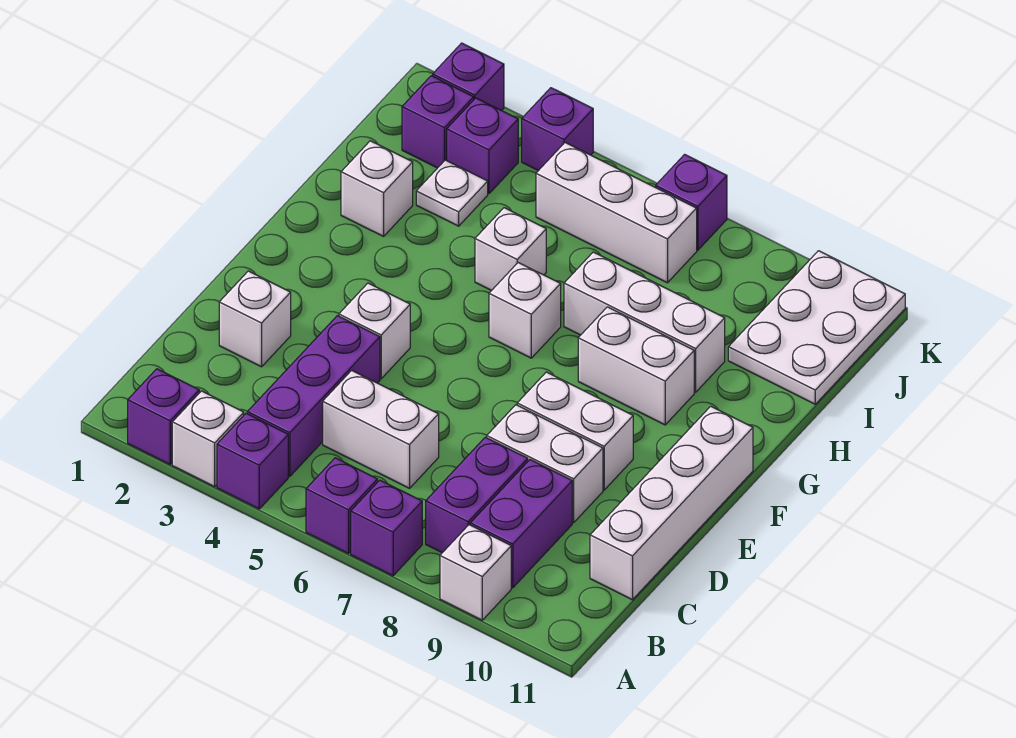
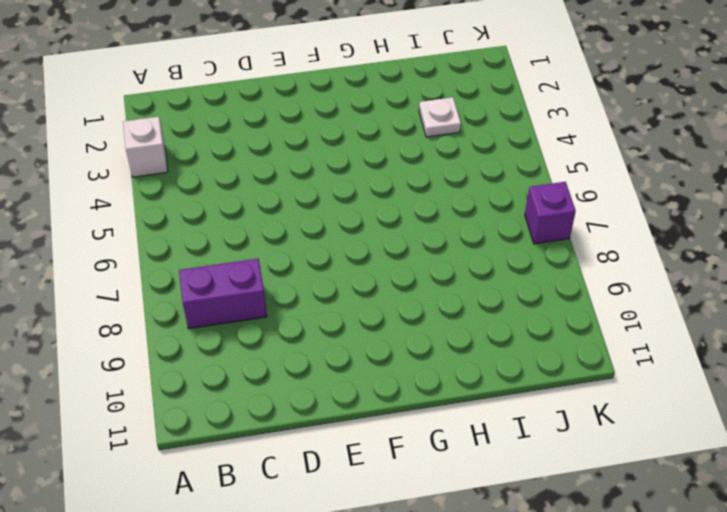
none -> purple 1x1 brick [128,369,199,464]
none -> purple 1x1 brick [217,413,288,509]
none -> purple 1x1 brick [306,458,378,554]

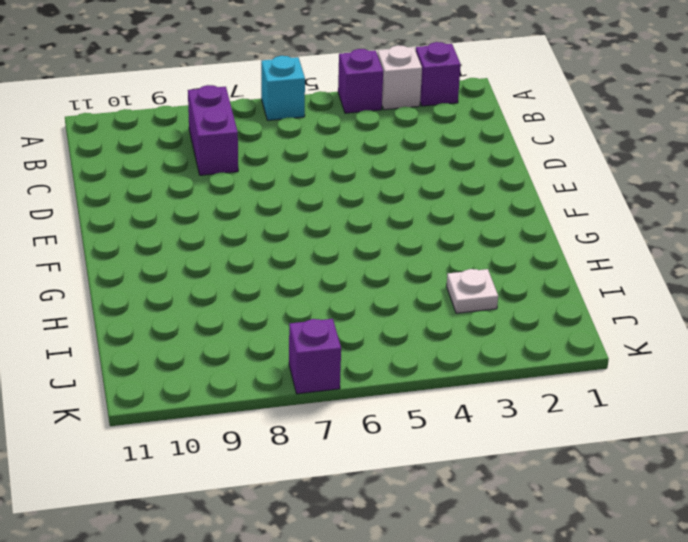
cyan 1x1 brick [261,56,305,120] -> purple 1x1 brick [306,458,378,554]
none -> purple 1x1 brick [351,480,422,576]
none -> white 1x1 brick [440,525,511,620]
none -> purple 1x3 brick [247,316,380,476]

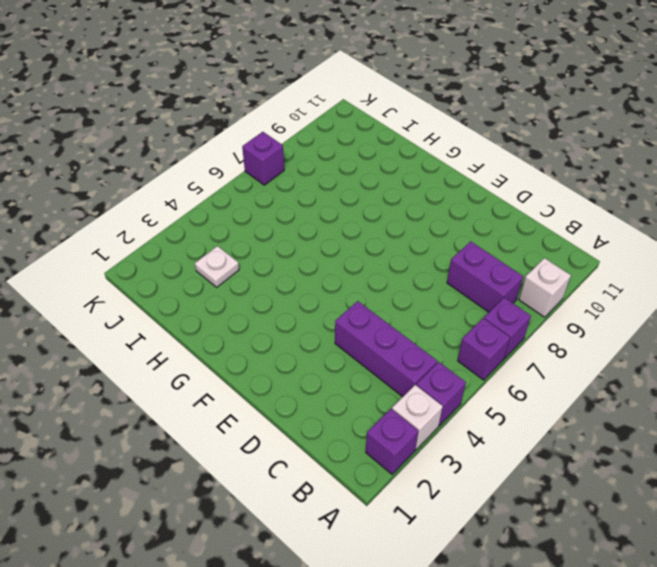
none -> purple 1x2 brick [470,460,572,588]
none -> white 1x2 brick [323,370,439,488]
none -> white 1x4 brick [590,406,753,600]

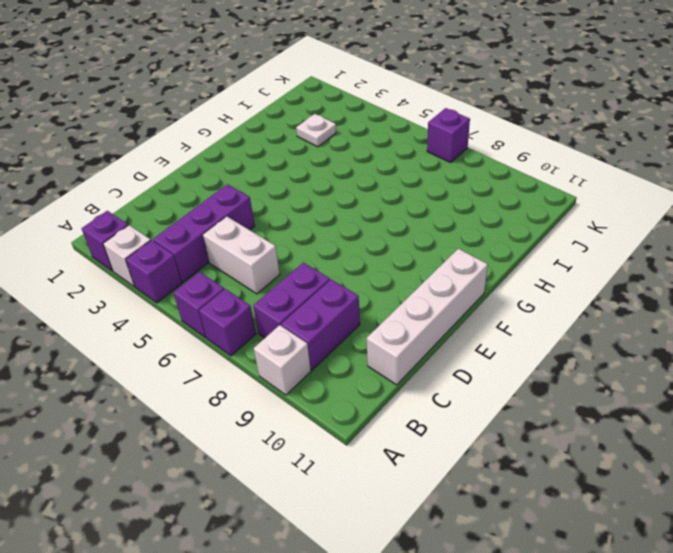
none -> white 1x1 brick [219,271,291,367]
none -> white 1x2 brick [487,405,603,523]
none -> white 1x1 brick [339,283,410,379]

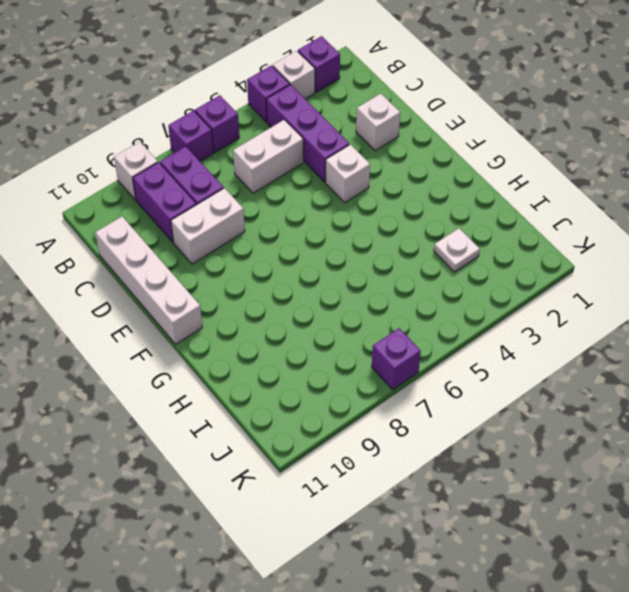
none -> white 1x2 brick [517,372,633,490]
none -> white 1x1 brick [489,263,561,358]
none -> white 1x2 brick [578,307,694,425]

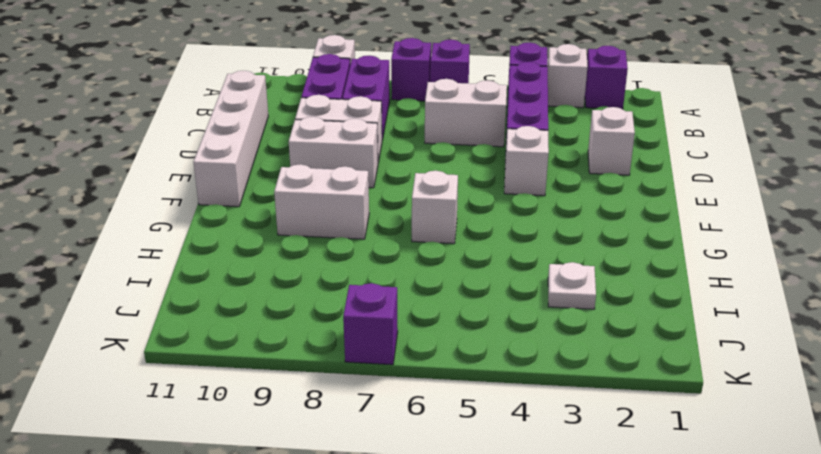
none -> white 1x1 brick [341,141,413,236]
none -> white 1x1 brick [475,208,546,291]
none -> white 1x3 brick [564,252,725,392]

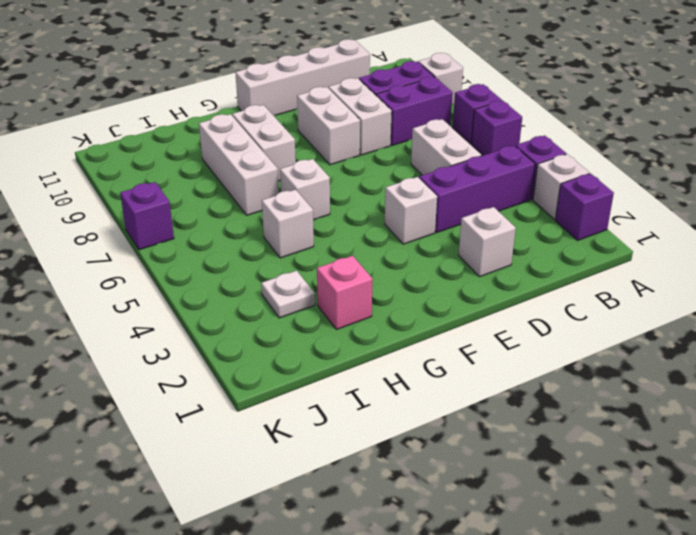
pink 1x1 brick [317,256,372,330] -> white 1x1 brick [341,141,413,236]
none -> white 2x3 plate [728,251,905,404]
none -> purple 1x1 brick [402,76,474,168]
none -> purple 1x1 brick [447,98,518,194]

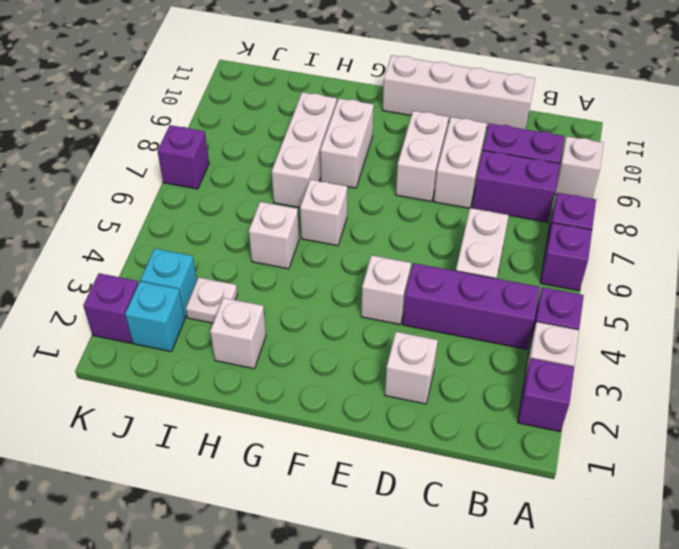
cyan 1x1 brick [125,281,185,352] -> purple 1x1 brick [402,76,474,168]
cyan 1x1 brick [141,249,197,318] -> purple 1x1 brick [447,98,518,194]
none -> white 2x3 plate [728,251,905,404]
none -> white 1x3 brick [536,143,697,283]
none -> purple 1x1 brick [522,88,593,171]

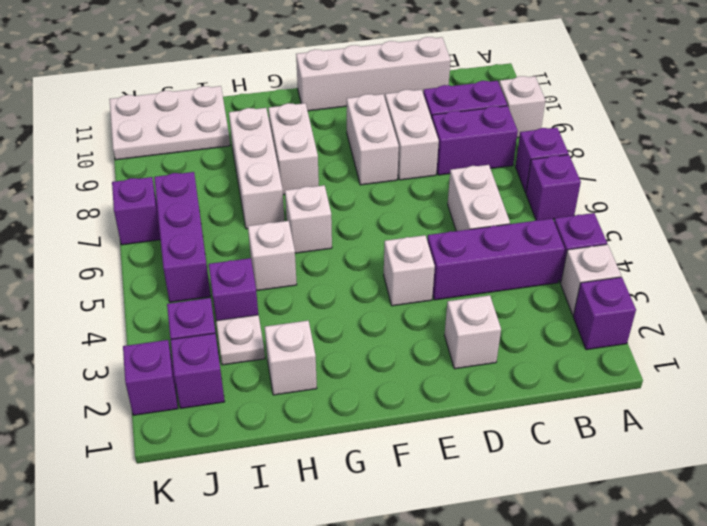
purple 1x1 brick [209,258,258,321] -> purple 1x1 brick moved to [522,88,593,171]
purple 1x3 brick [154,172,211,302] -> white 1x3 brick [536,143,697,283]

